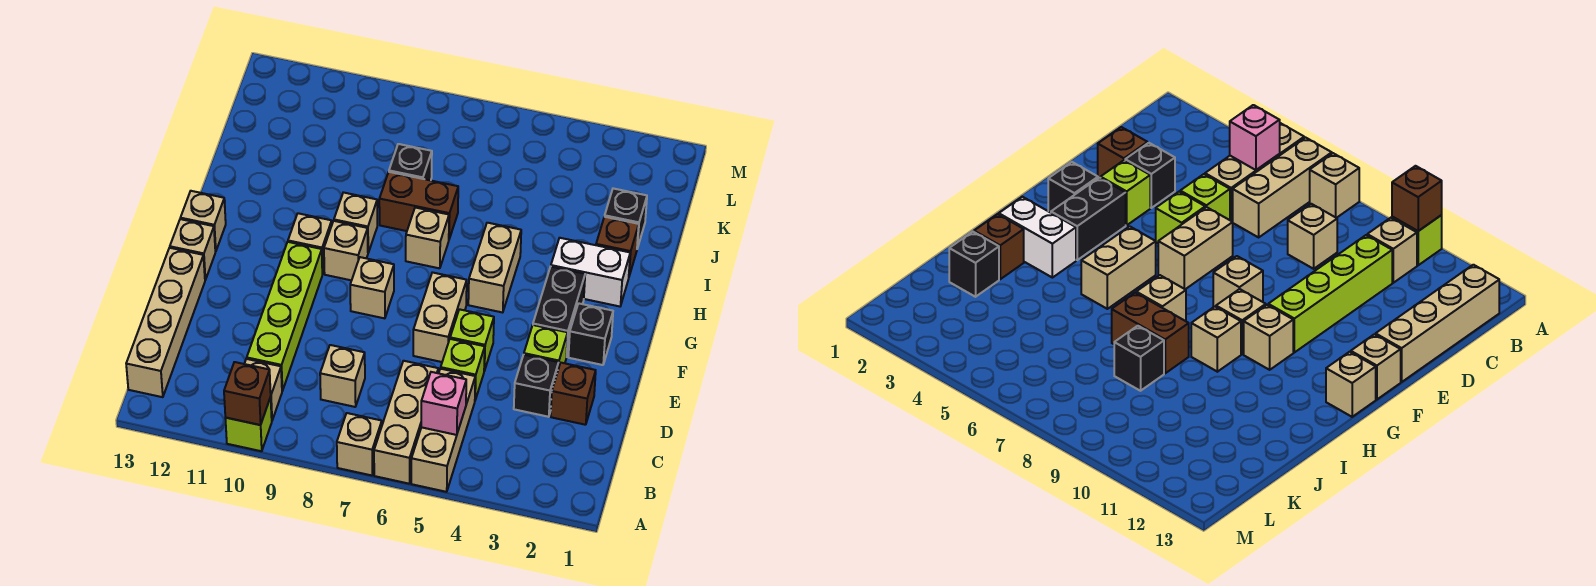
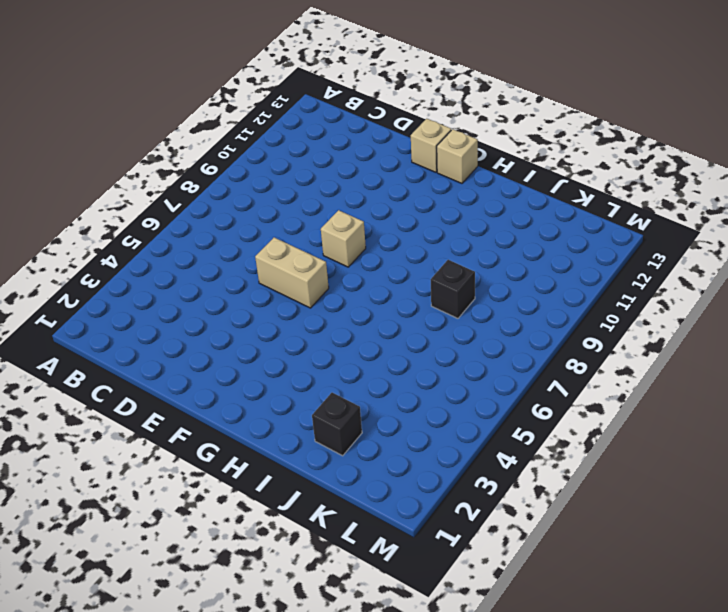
none -> tan 1x3 brick [411,369,475,492]
none -> tan 1x3 brick [374,361,438,484]
none -> tan 1x1 brick [337,413,382,475]
none -> lime 1x1 brick [225,397,272,451]

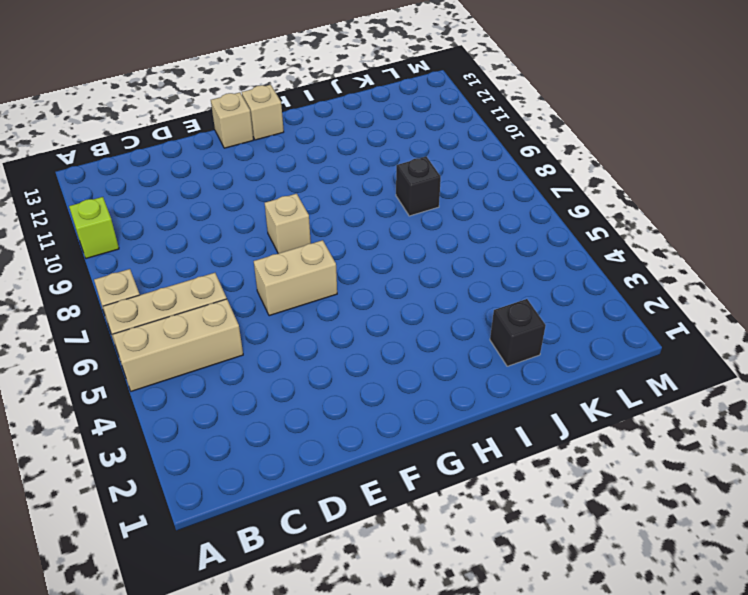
none -> tan 1x1 brick [244,359,282,420]
none -> tan 1x4 brick [126,248,205,397]
none -> tan 1x1 brick [320,345,365,407]
none -> lime 1x4 brick [247,242,322,391]

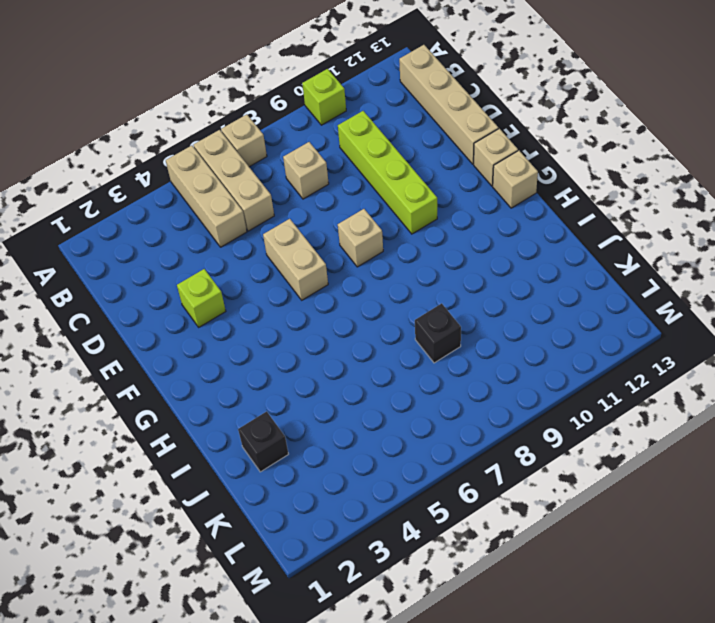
none -> tan 1x1 brick [244,359,282,420]
none -> brown 1x1 brick [551,363,596,425]
none -> black 1x1 brick [514,355,559,417]
none -> lime 1x1 brick [441,339,485,400]

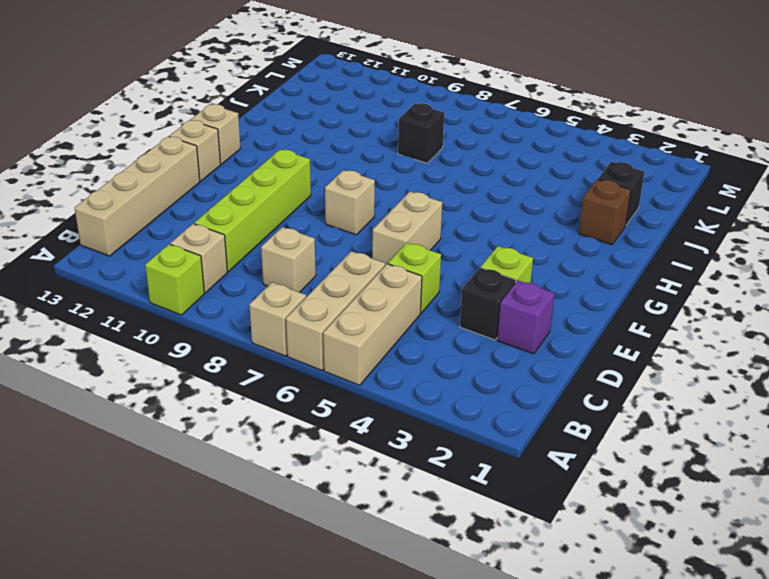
purple 1x1 brick [497,281,555,354] -> brown 1x1 brick [551,363,596,425]
none -> lime 1x1 brick [450,309,494,371]
none -> black 1x1 brick [569,303,613,365]
none -> black 1x2 brick [533,267,585,357]
none -> tan 1x2 brick [468,223,521,313]

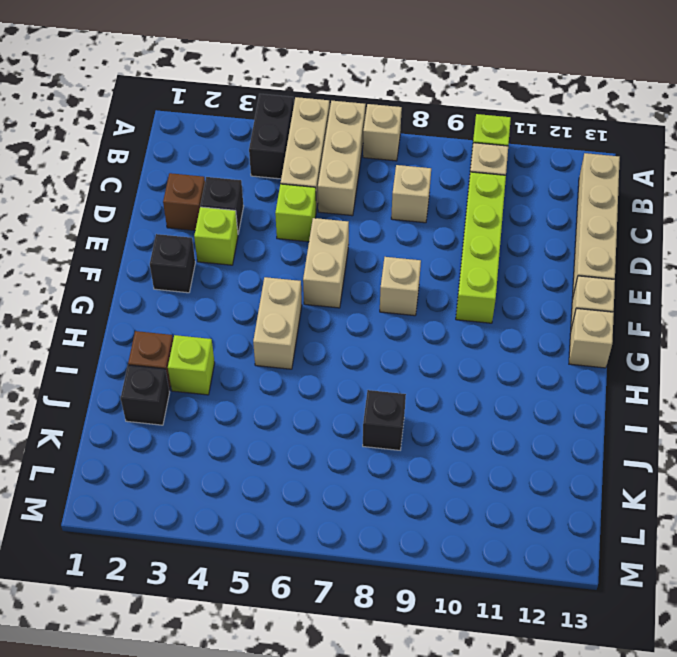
black 1x2 brick [249,94,294,179] -> black 1x2 brick moved to [533,267,585,357]
lime 1x1 brick [168,335,215,395] -> lime 1x1 brick moved to [450,309,494,371]
none -> tan 1x1 brick [324,221,368,280]
none -> tan 1x1 brick [288,213,332,274]
none -> white 1x2 brick [551,238,630,306]
none -> tan 1x1 brick [406,208,449,268]

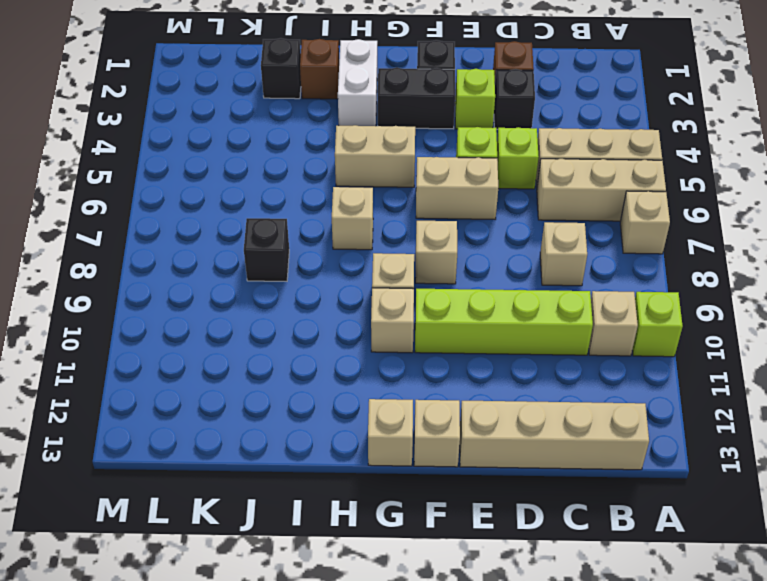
none -> tan 1x1 brick [334,192,377,253]
none -> brown 1x2 brick [379,172,458,239]
none -> brown 1x1 brick [224,362,271,425]
none -> pink 1x1 brick [421,372,466,435]

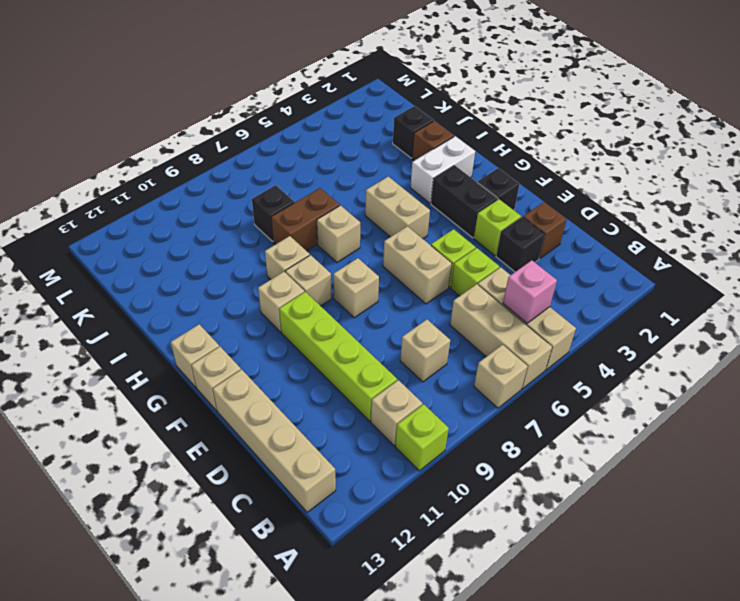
none -> brown 1x1 brick [224,362,271,425]

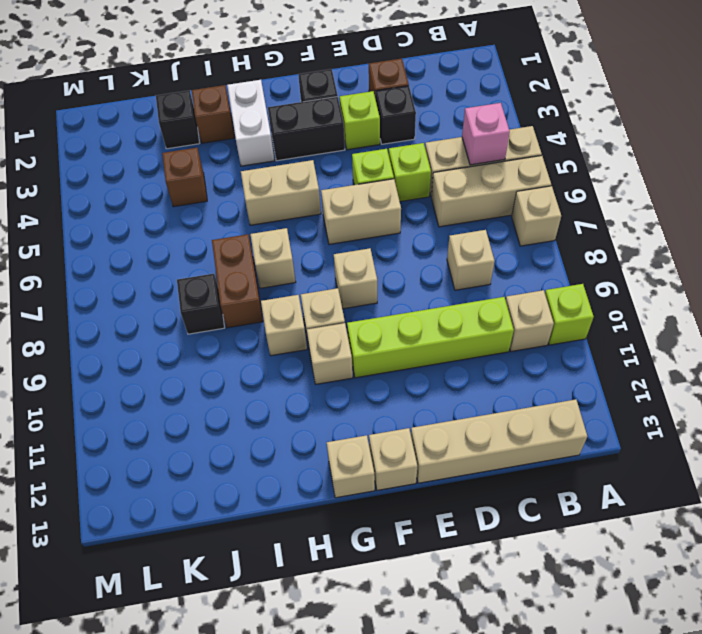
brown 1x1 brick [162,148,207,207] -> brown 1x1 brick moved to [224,362,271,425]

